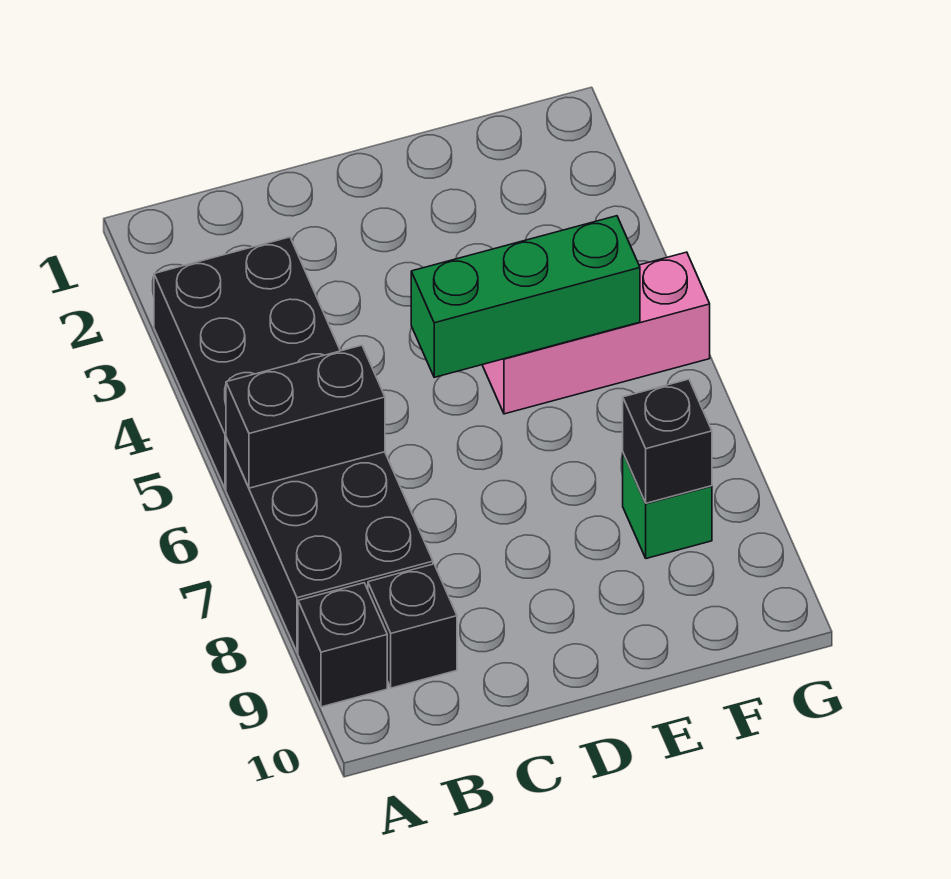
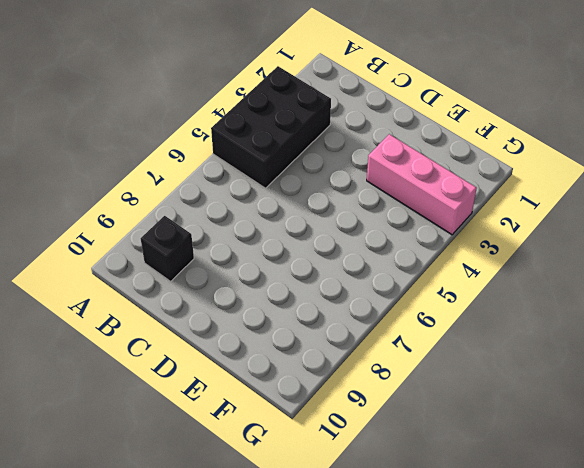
pink 1x3 brick [367,134,477,235] -> pink 1x3 brick moved to [483,252,710,414]
none -> black 2x3 brick [226,438,433,652]
none -> black 1x1 brick [298,583,387,707]

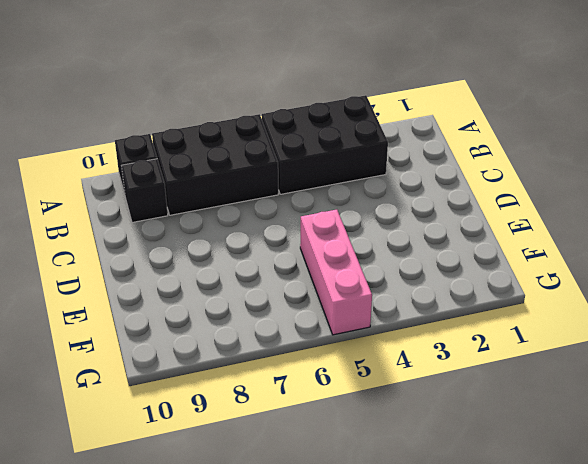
none -> green 1x1 brick [623,454,712,559]
none -> black 1x2 brick [226,345,385,488]

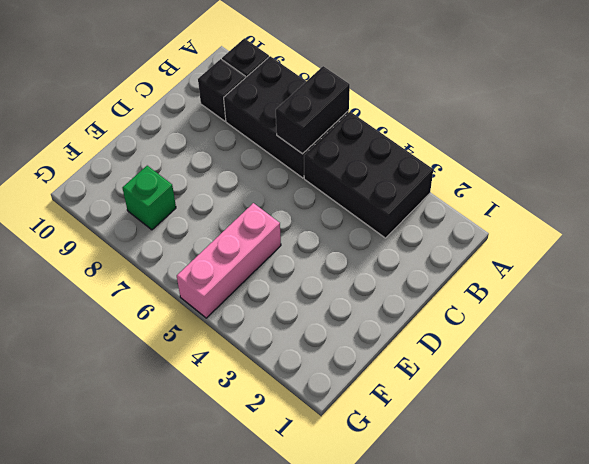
none -> green 1x3 brick [411,216,640,377]
none -> black 1x1 brick [623,379,712,503]

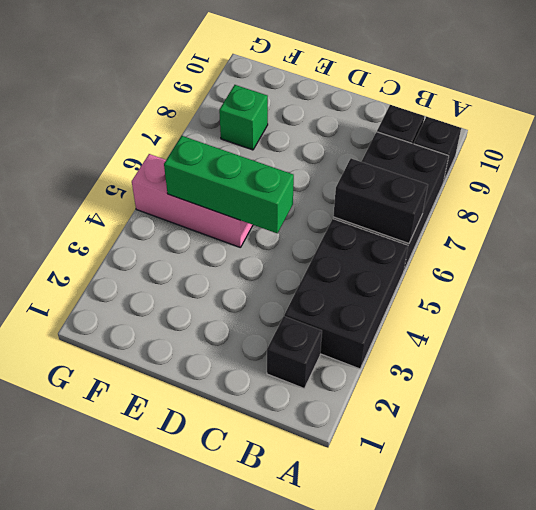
black 1x1 brick [267,316,322,388] -> black 1x1 brick moved to [623,379,712,503]

